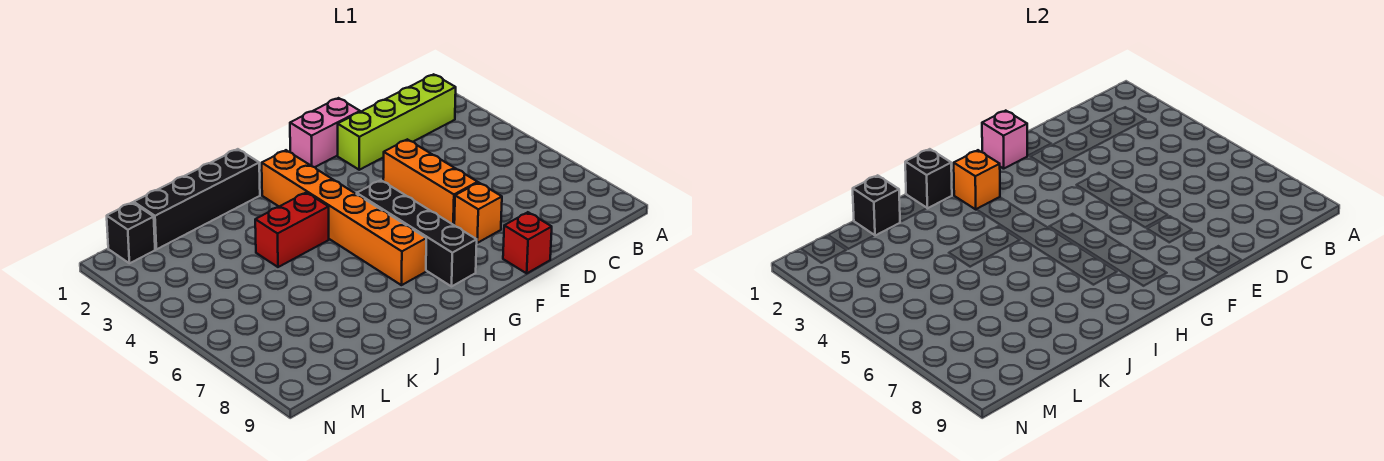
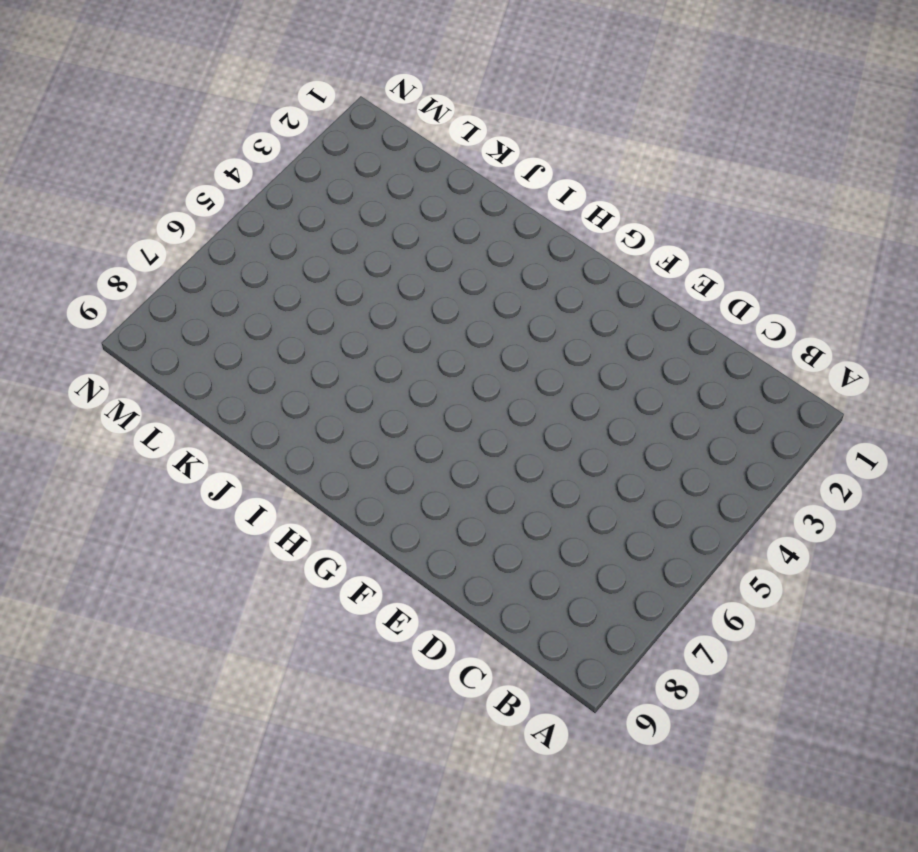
none -> lime 1x4 brick [338,74,456,170]
none -> pink 1x2 brick [290,98,360,167]
none -> orange 1x3 brick [383,139,478,225]

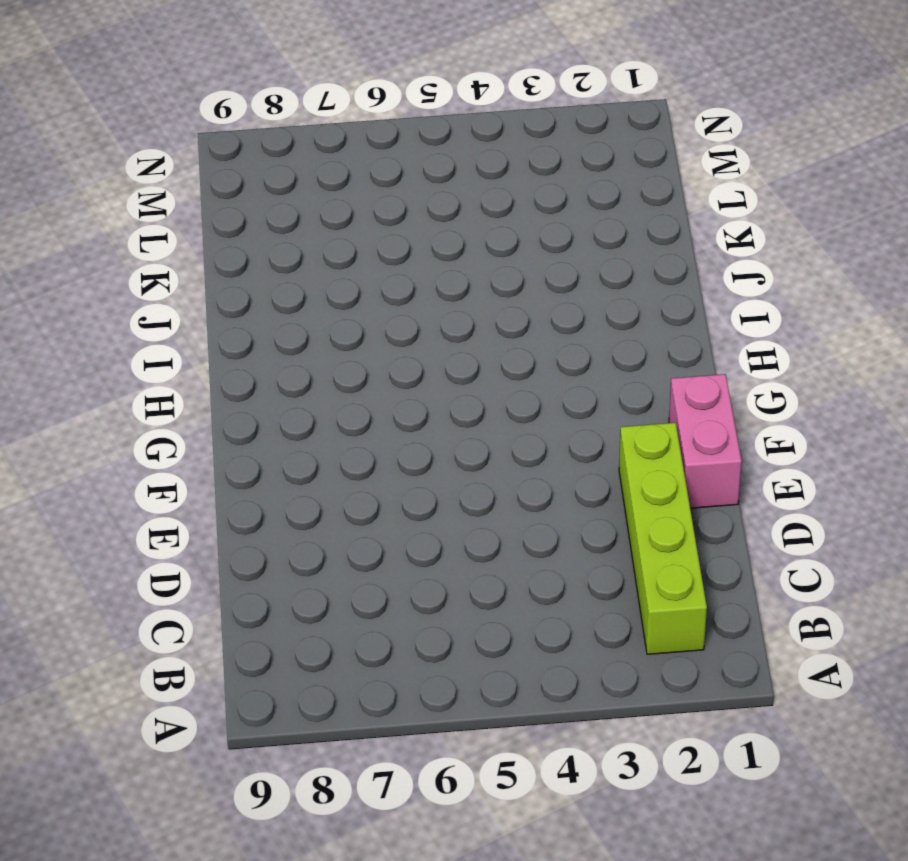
none -> orange 1x3 brick [383,139,478,225]
none -> orange 1x1 brick [454,183,502,243]
none -> red 1x1 brick [503,212,552,273]

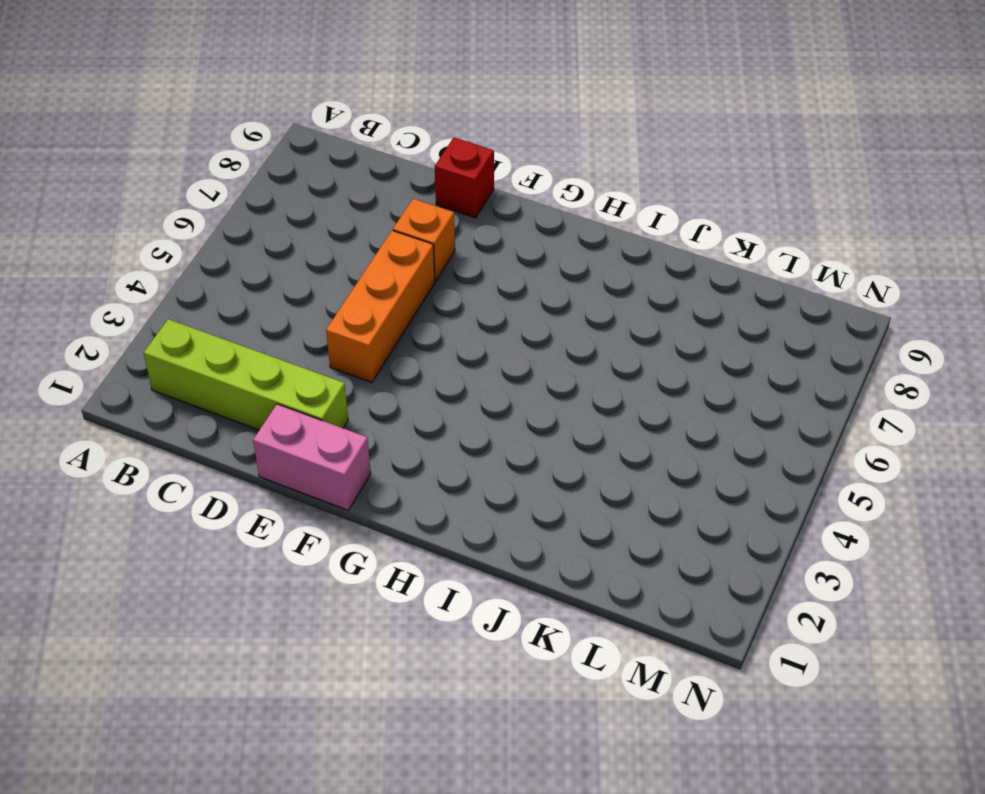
none -> black 1x4 brick [357,180,477,286]
none -> orange 1x6 brick [262,150,426,285]
none -> black 1x4 brick [134,149,260,249]

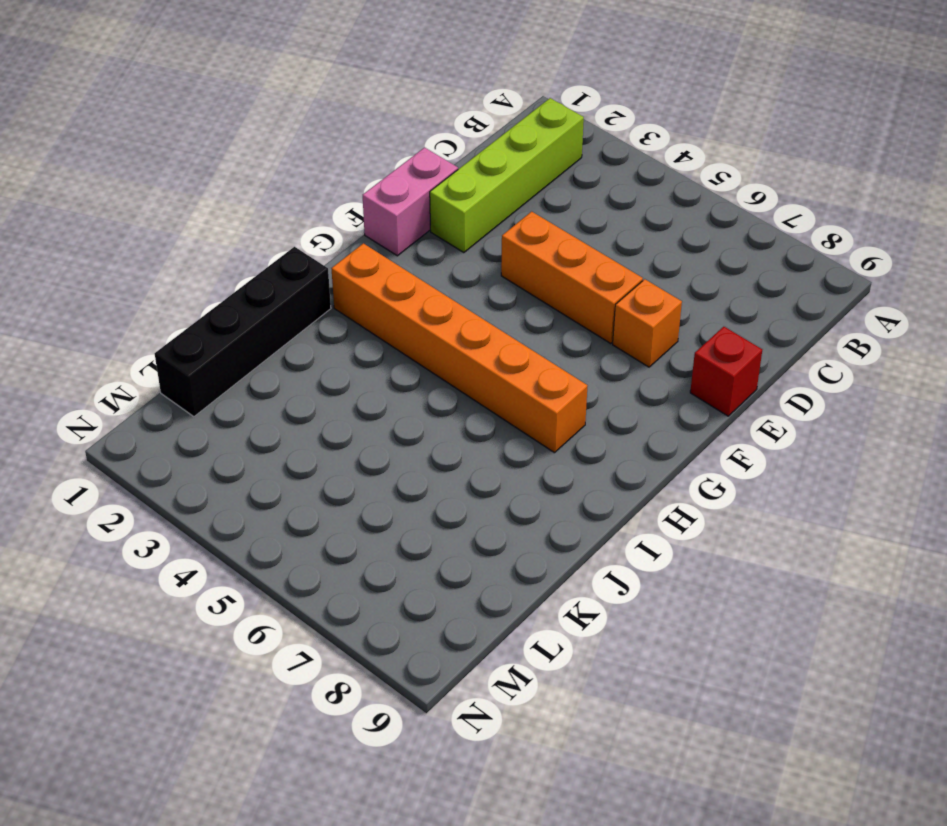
none -> black 1x4 brick [357,180,477,286]
none -> red 1x2 brick [255,192,329,267]
none -> black 1x1 brick [107,202,155,263]

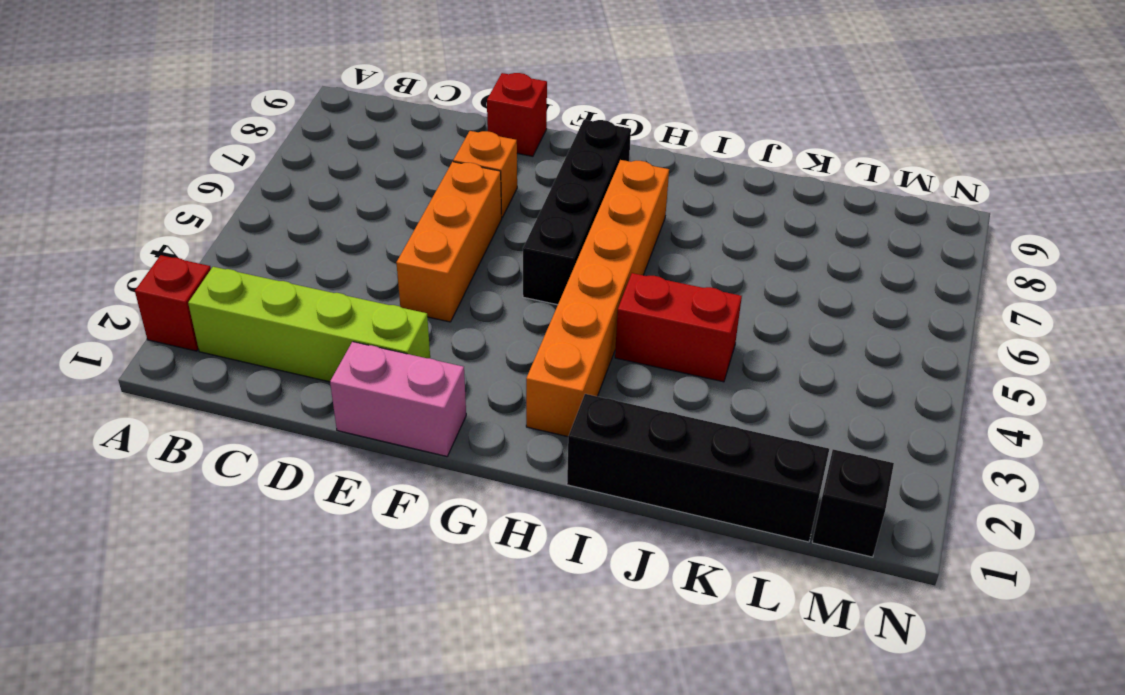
red 1x1 brick [135,255,211,351] -> none
none -> pink 1x1 brick [982,111,1027,169]
none -> orange 1x1 brick [954,150,1000,209]
none -> black 1x1 brick [905,149,952,208]

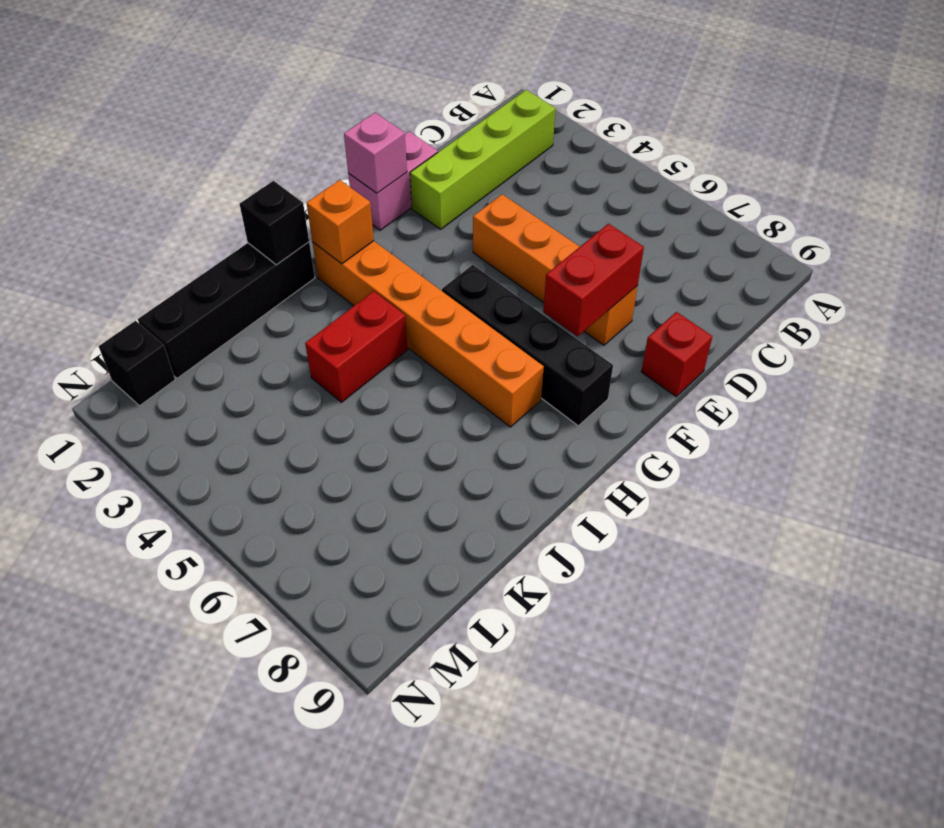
red 1x2 brick [543,224,644,336] -> none
none -> black 1x1 brick [853,175,900,236]

